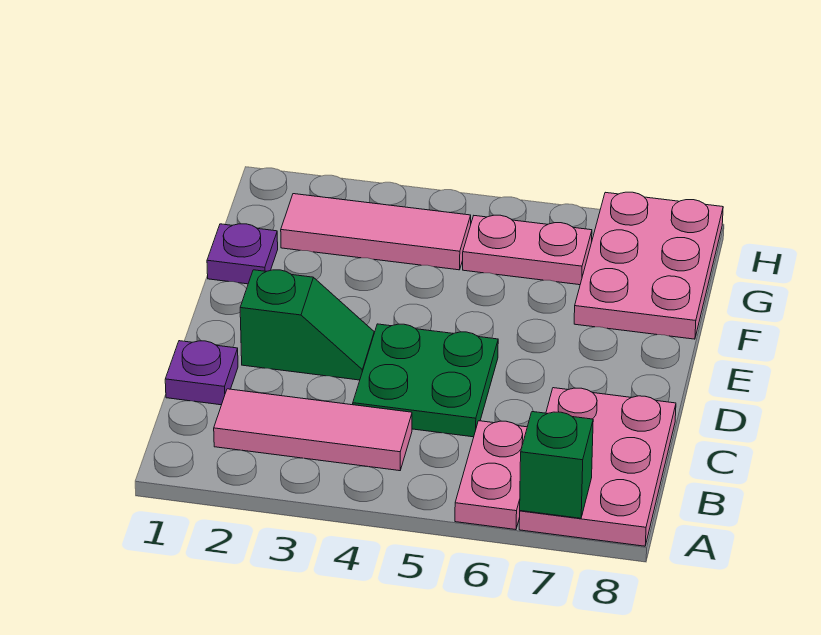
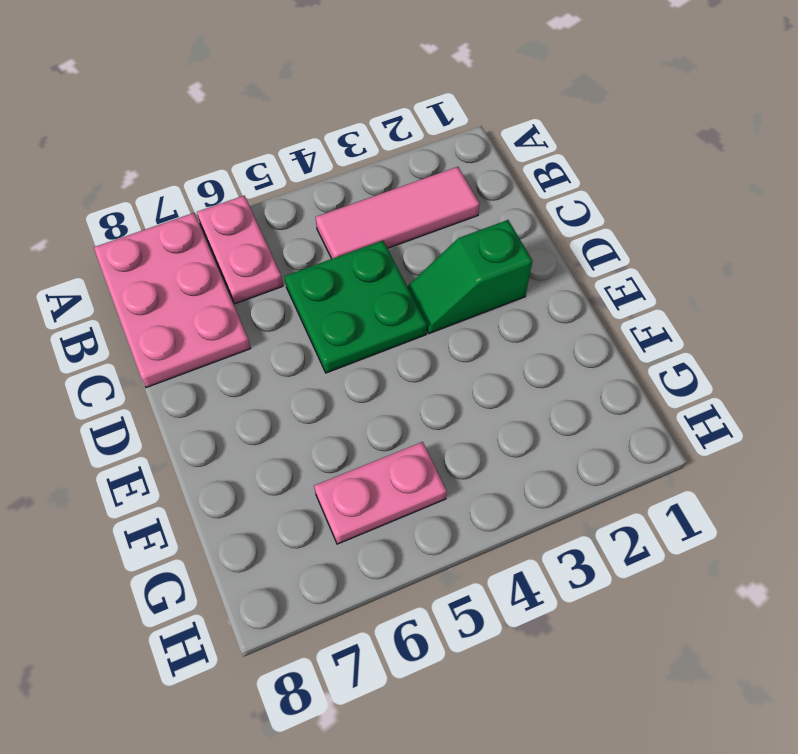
none -> purple 1x1 plate [165,341,238,405]
none -> purple 1x1 plate [207,224,278,284]

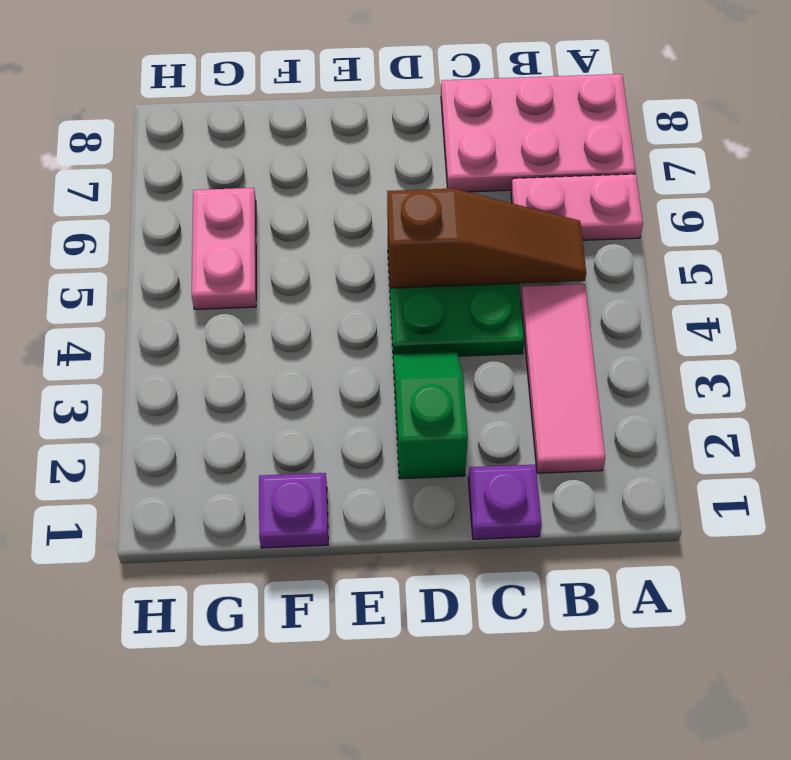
brown 1x3 slope [387,188,586,288] -> none
none -> pink 2x3 plate [574,192,723,339]
none -> pink 1x3 tile [281,194,471,270]

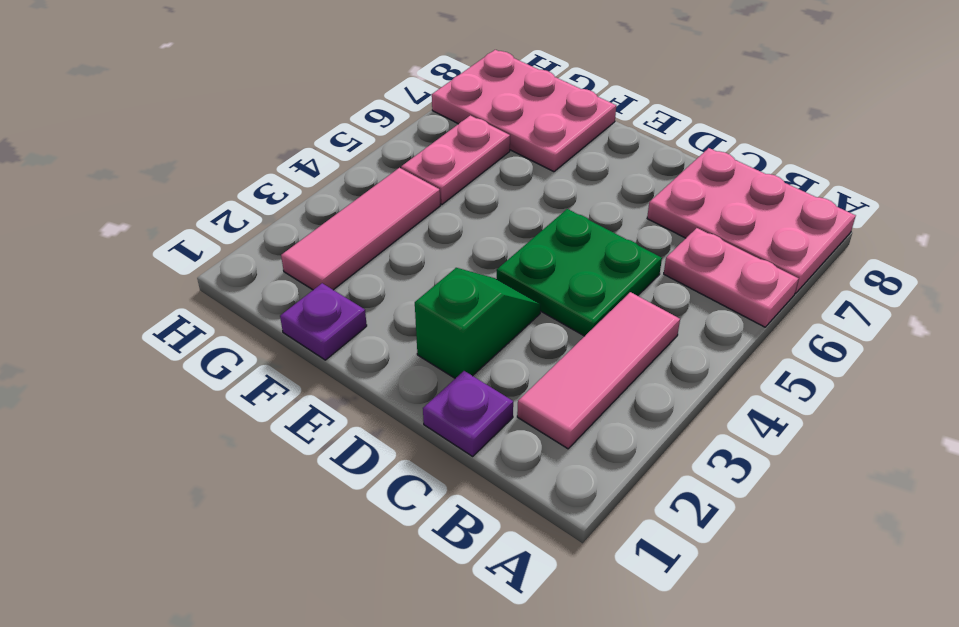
none -> green 1x1 brick [520,412,593,518]

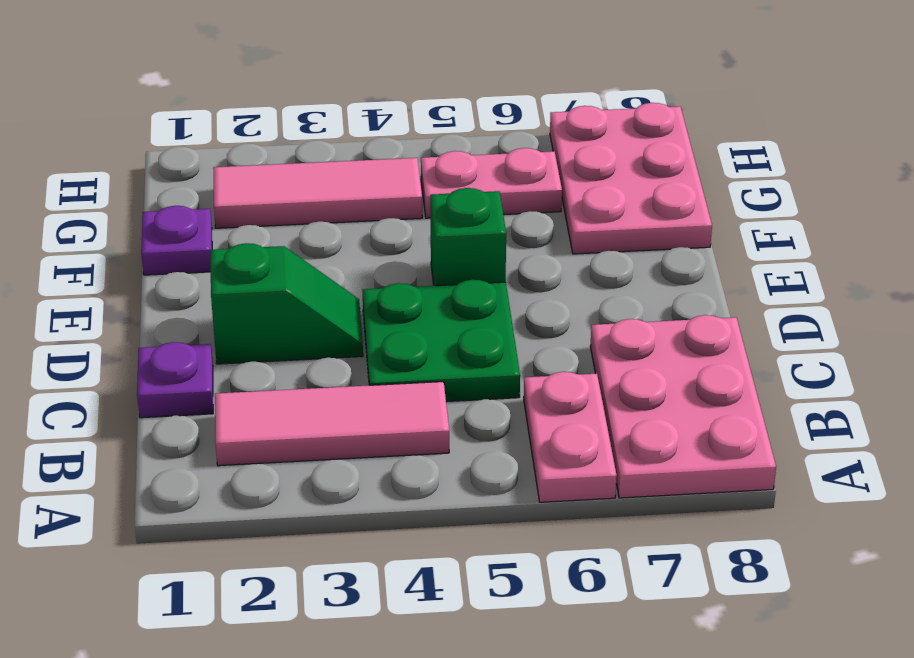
green 1x1 brick [430,188,506,286] -> green 1x1 brick moved to [520,412,593,518]

